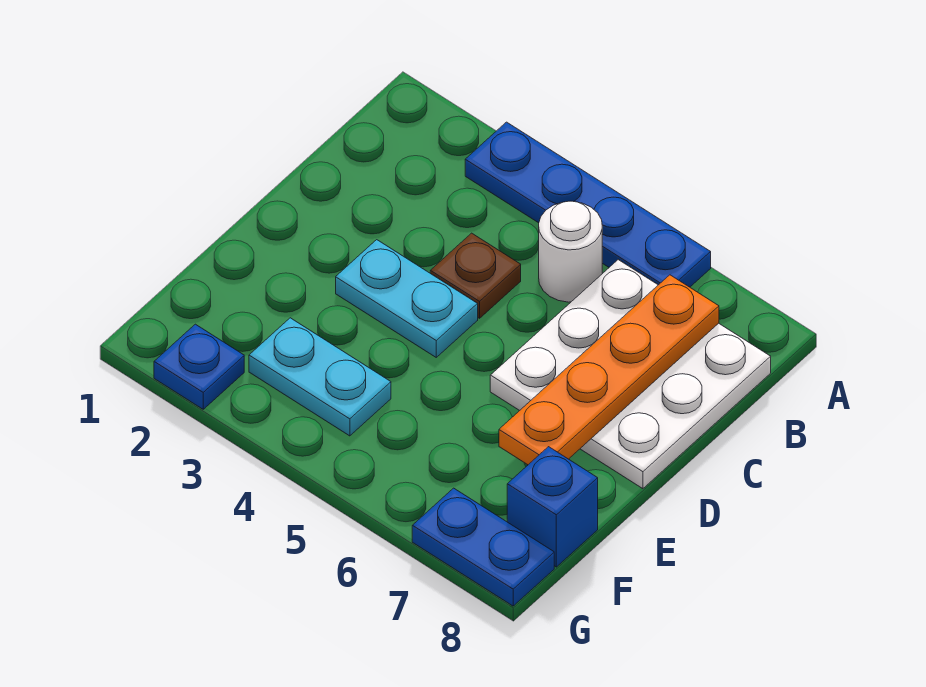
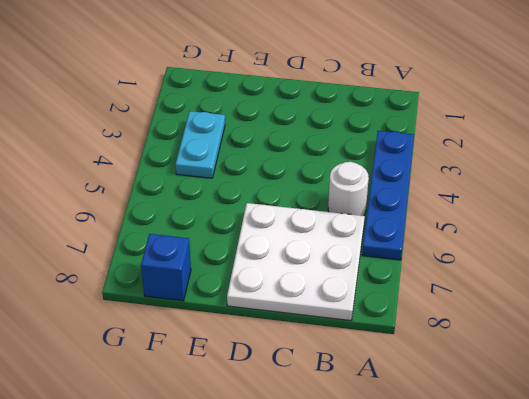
none -> brown 1x1 plate [430,233,521,318]
none -> cyan 1x2 plate [336,240,478,357]

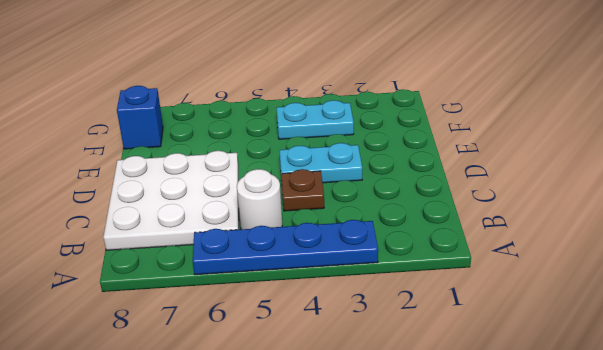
none -> blue 1x1 plate [154,324,244,409]
none -> blue 1x2 plate [412,488,554,606]

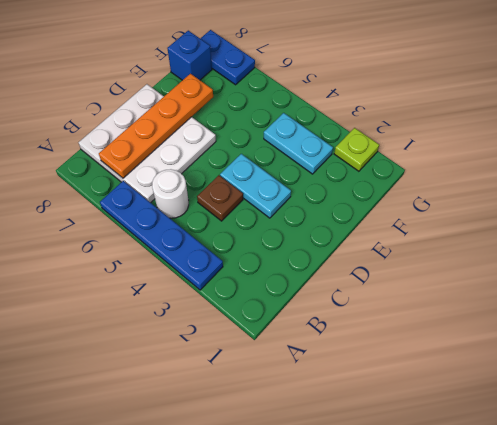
lime 1x1 plate [334,128,379,171] -> blue 1x1 plate [154,324,244,409]

